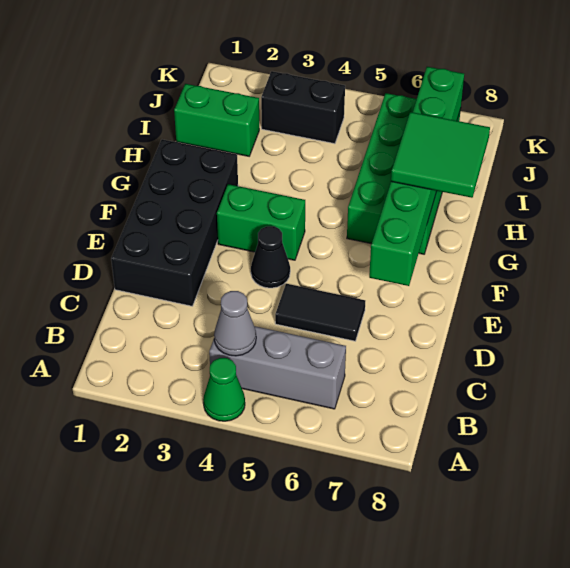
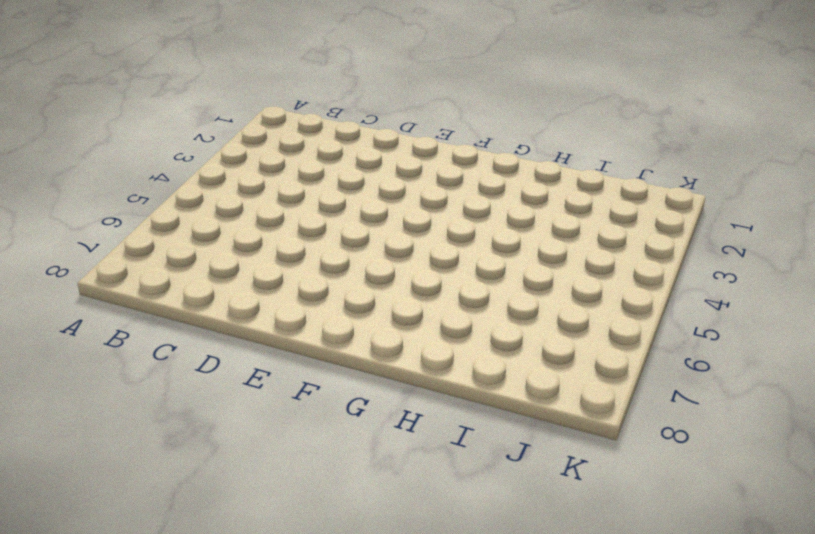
none -> green 1x1 cone [203,358,245,421]
none -> grey 1x3 brick [209,326,346,409]
none -> black 2x4 brick [111,139,238,306]

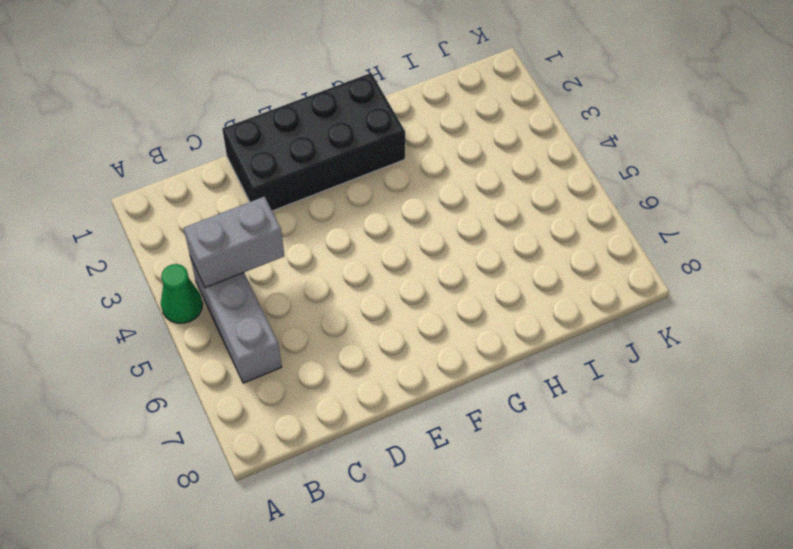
grey 1x2 brick [184,197,284,288] -> grey 1x1 cone [214,291,256,356]
none -> black 1x2 tile [275,284,365,341]
none -> black 1x1 cone [251,226,290,288]
none -> green 1x2 brick [217,184,305,260]

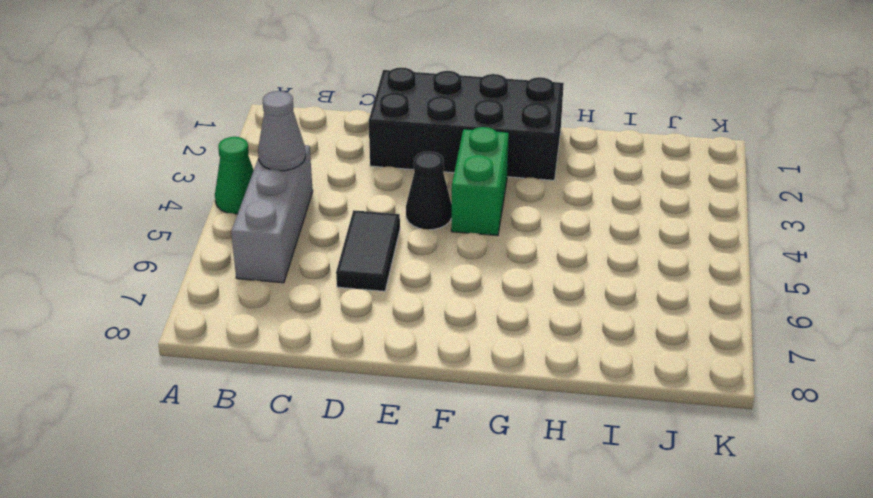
none -> green 2x4 brick [347,93,461,254]
none -> green 1x2 brick [174,84,259,156]
none -> black 1x2 brick [261,71,345,144]

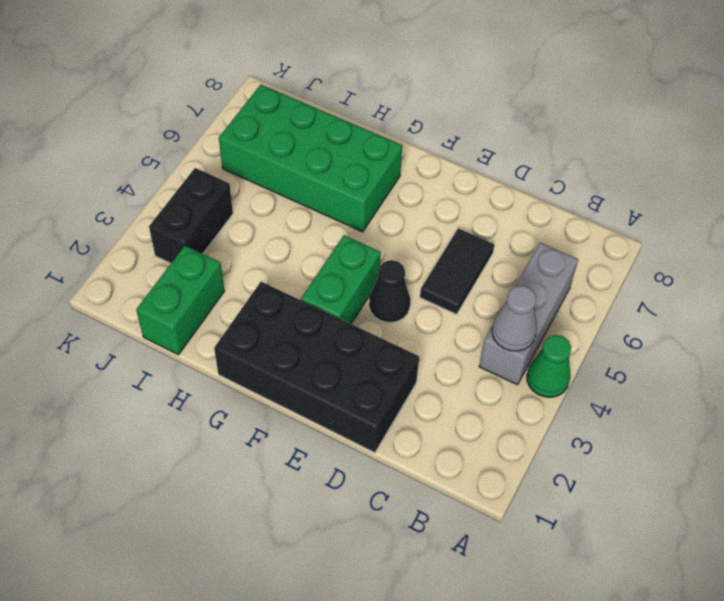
none -> green 1x6 brick [369,67,464,286]
none -> green 2x2 tile [391,112,490,198]

